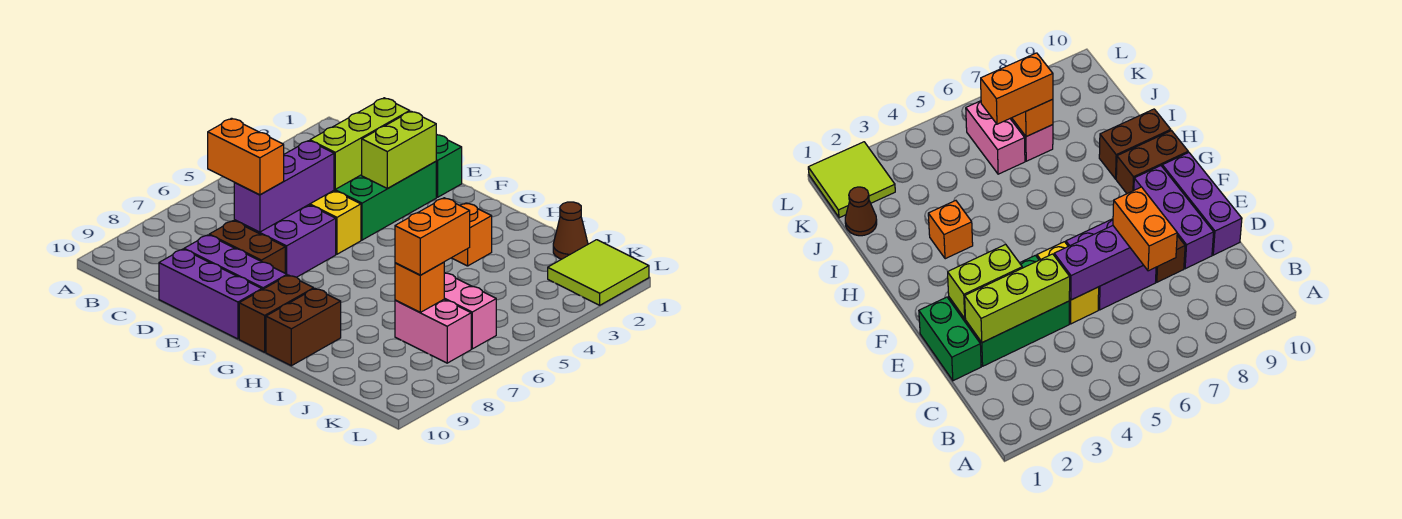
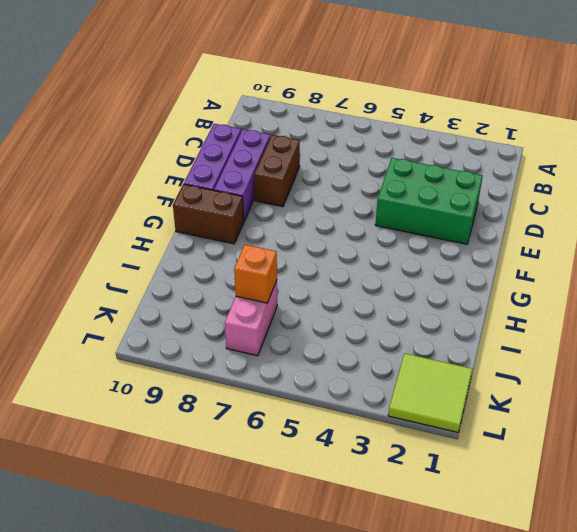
none -> green 1x2 brick [436,134,462,197]
none -> yellow 1x2 brick [309,191,361,254]
none -> purple 2x2 brick [234,205,336,277]

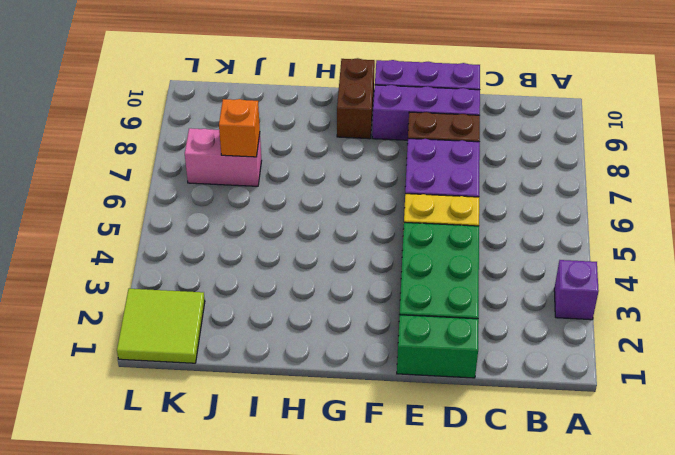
purple 1x1 brick [554,260,599,320] -> none
none -> orange 1x1 brick [452,203,492,266]
none -> brown 1x2 brick [266,289,341,366]
none -> brown 1x1 cone [553,202,588,259]

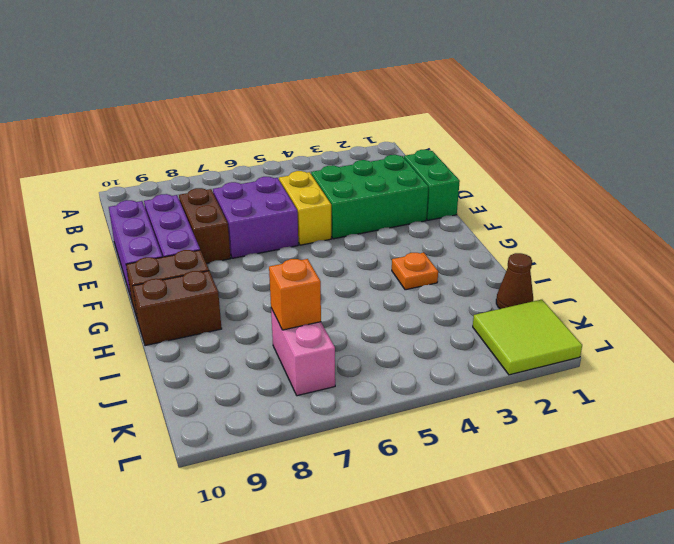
orange 1x1 plate [392,253,438,290] -> orange 1x1 brick [452,203,492,266]
none -> pink 1x2 brick [444,273,496,349]
none -> lime 1x3 brick [310,98,410,189]
none -> purple 1x3 brick [234,141,334,232]

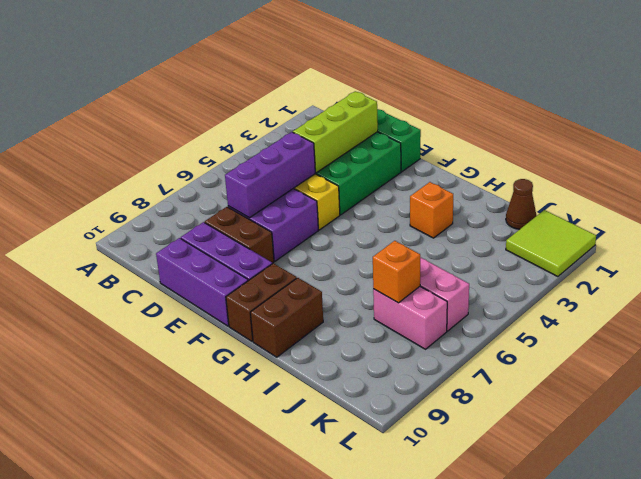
none -> lime 1x2 brick [362,111,436,189]
none -> orange 1x2 brick [208,118,284,195]
none -> orange 1x2 brick [395,198,470,275]

